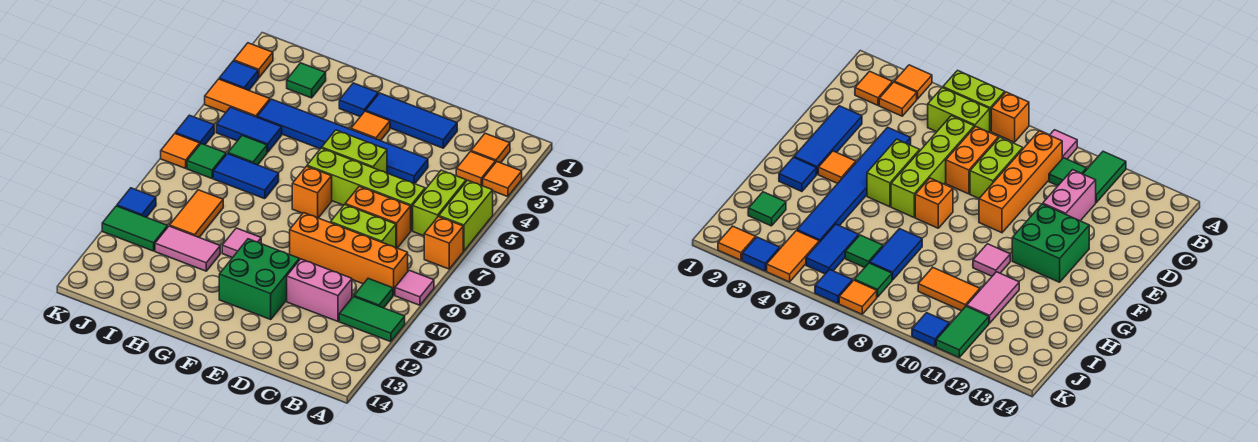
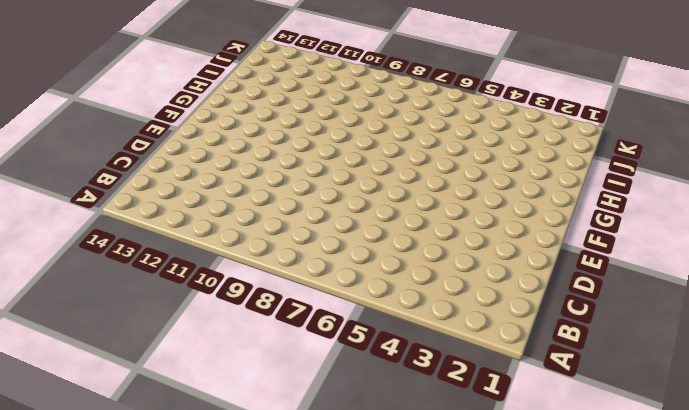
none -> orange 1x1 tile [482,162,522,197]
none -> lime 1x2 brick [439,180,493,251]
none -> orange 1x1 brick [424,217,463,269]
none -> pink 1x1 tile [395,270,434,305]

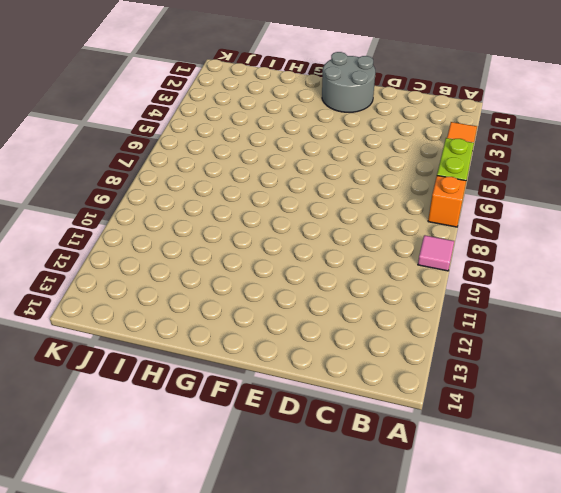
grey 2x2 round brick [322,52,375,112] -> blue 1x3 tile [366,93,457,148]
none -> green 1x2 tile [339,297,405,342]
none -> orange 1x1 tile [471,133,510,163]
none -> orange 1x1 tile [456,152,495,186]
none -> lime 1x2 brick [413,170,466,236]

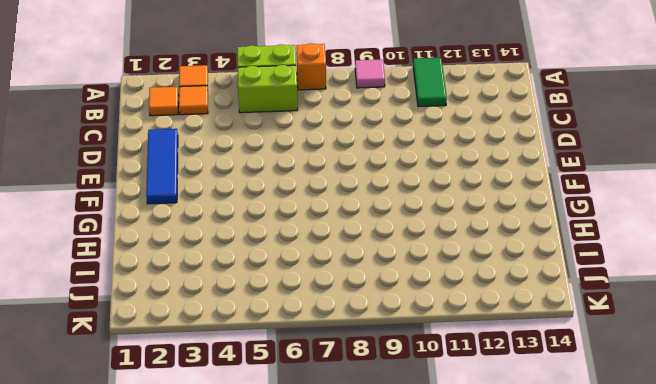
none -> orange 1x4 brick [290,213,408,295]
none -> green 1x1 tile [354,278,393,308]
none -> lime 1x4 brick [307,148,425,231]
none -> orange 1x2 brick [345,186,411,248]

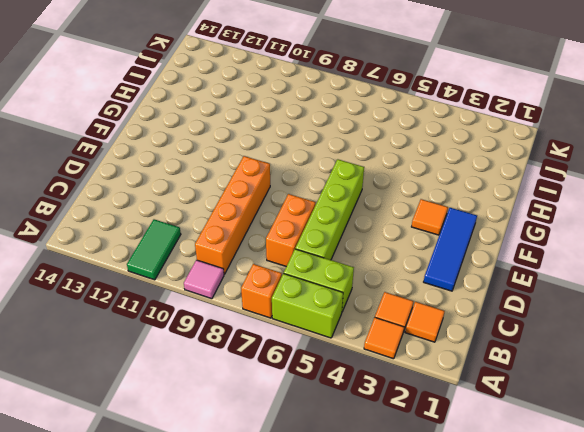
none -> green 1x1 tile [354,278,393,308]
none -> lime 1x2 brick [331,205,396,248]
none -> pink 1x2 brick [287,259,352,321]
none -> blue 1x6 tile [257,99,428,184]

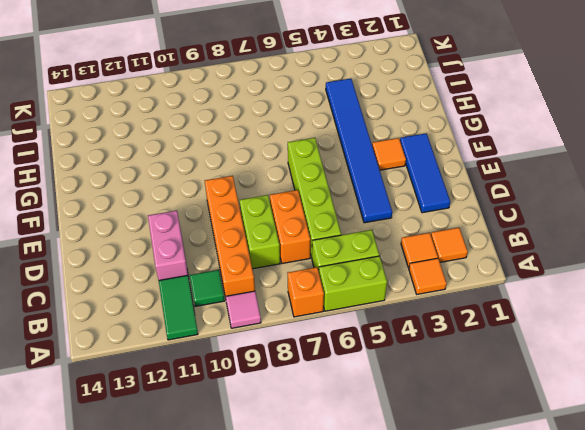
none -> lime 1x2 brick [322,130,387,173]
none -> green 2x2 brick [219,239,299,319]
none -> orange 1x1 brick [292,166,332,218]
none -> blue 1x1 tile [339,83,378,117]

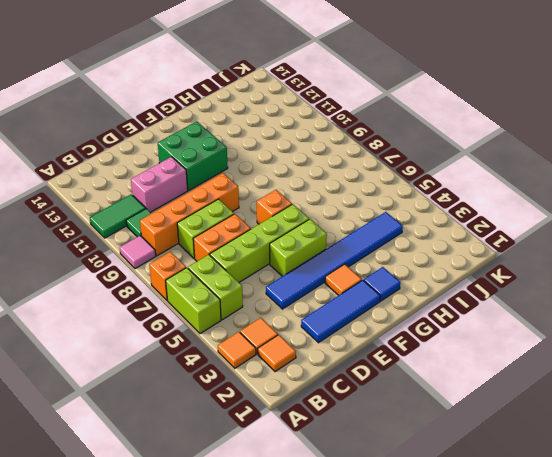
none -> pink 1x1 tile [222,228,261,258]
none -> blue 1x2 tile [213,154,279,199]
none -> pink 1x2 tile [155,226,220,271]
none -> green 1x1 tile [287,63,326,98]

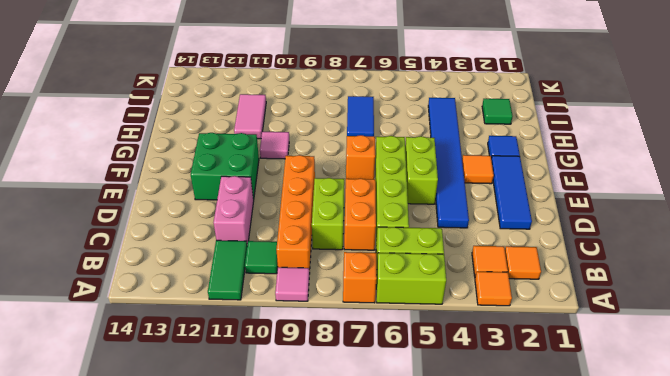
none -> blue 1x2 tile [216,107,282,152]
none -> green 1x1 tile [228,136,267,165]
none -> orange 1x2 tile [170,190,223,237]
none -> orange 1x2 tile [205,79,270,117]

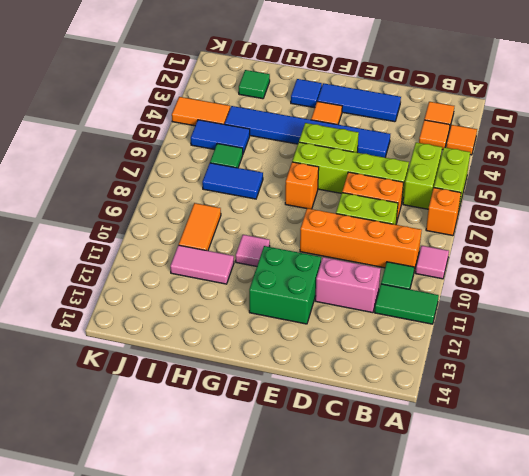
none -> green 1x1 tile [187,144,226,178]
none -> green 1x2 tile [102,206,168,251]
none -> orange 1x1 tile [234,43,273,78]
none -> blue 1x1 tile [219,61,258,90]

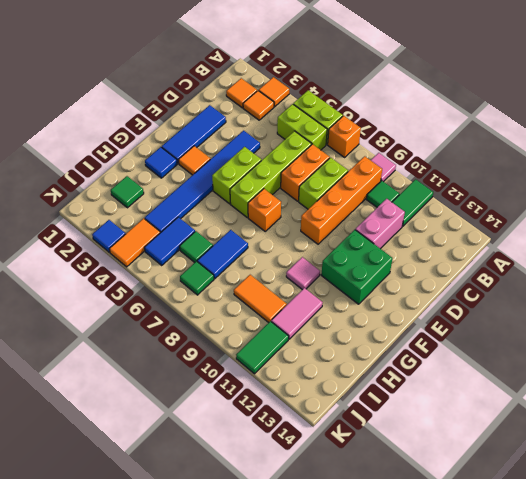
none -> orange 1x1 tile [234,43,273,78]
none -> blue 1x1 tile [175,115,214,145]
none -> orange 1x1 tile [161,134,200,168]
none -> blue 1x1 tile [117,188,156,217]

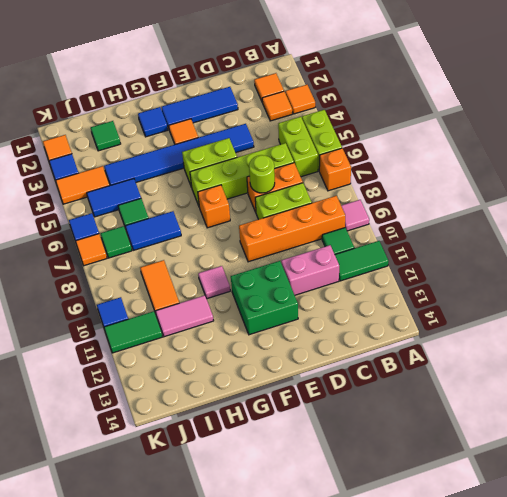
lime 1x1 round brick [249,155,275,193] -> none

